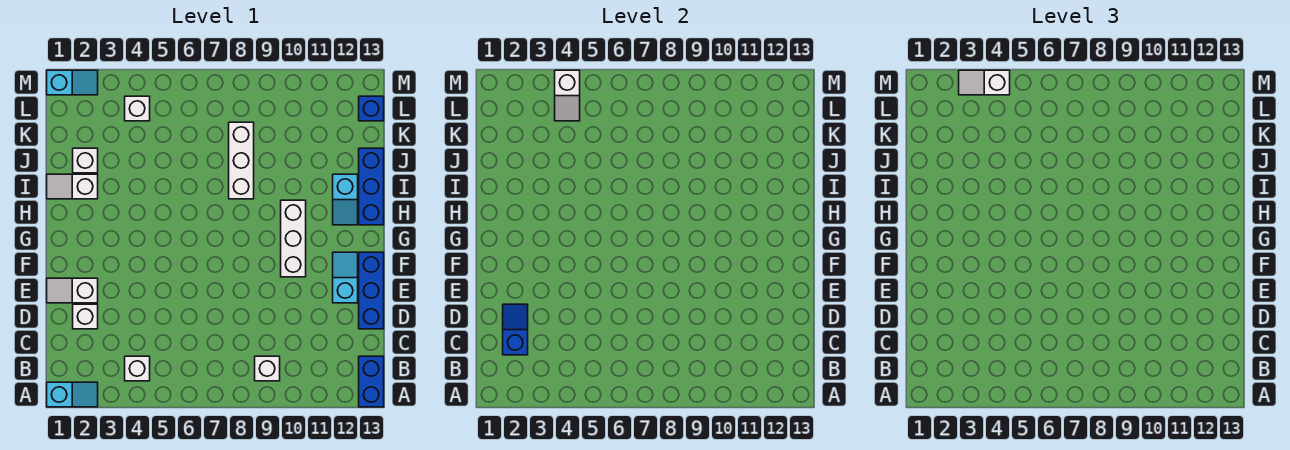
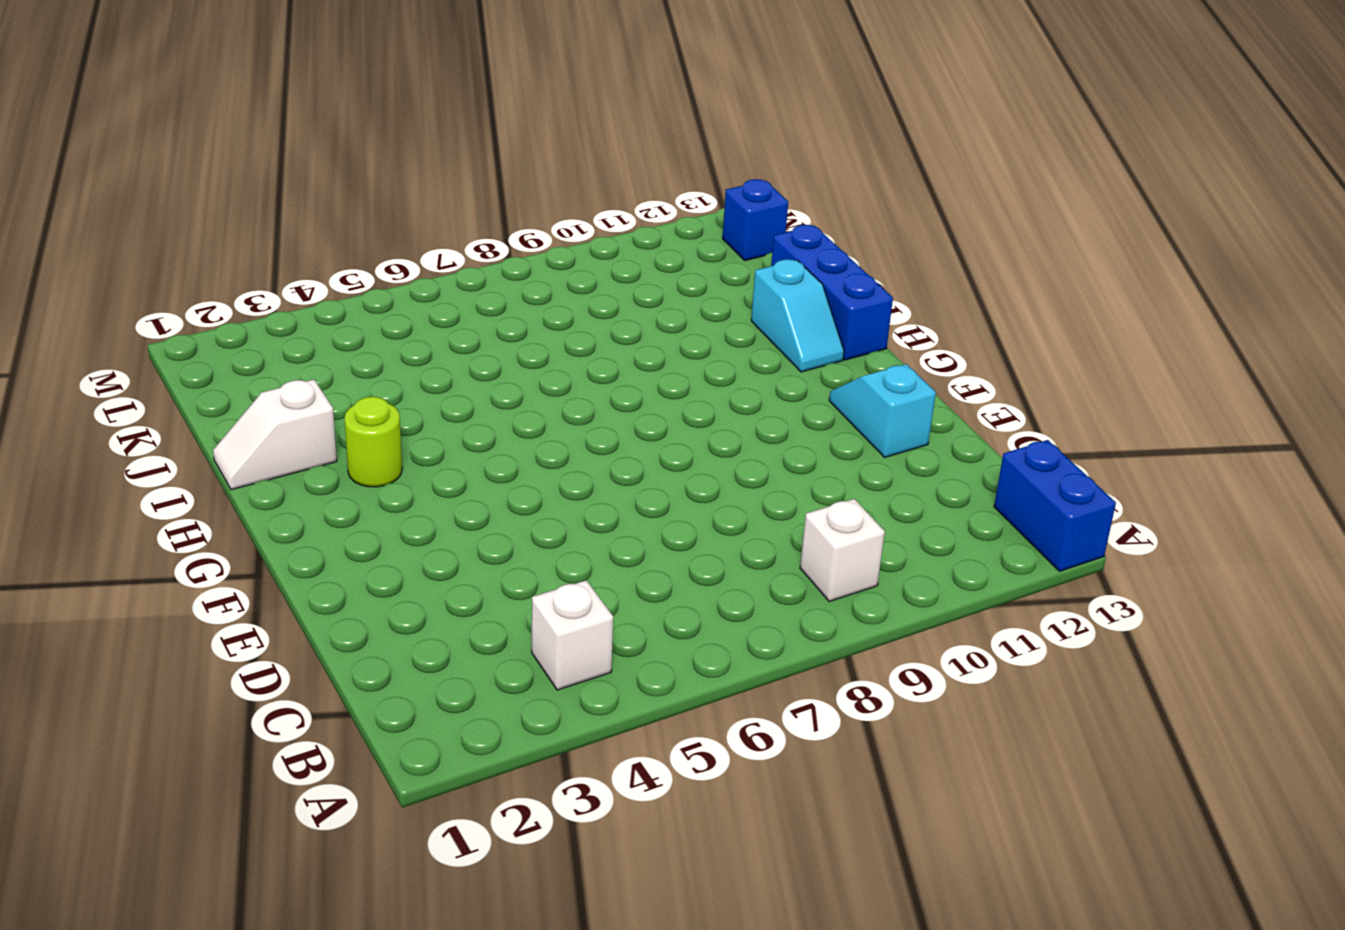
lime 1x1 round brick [345,397,402,487] -> none
none -> cyan 1x2 slope [47,382,98,407]
none -> white 1x1 brick [73,304,98,329]
none -> blue 1x3 brick [359,252,384,329]

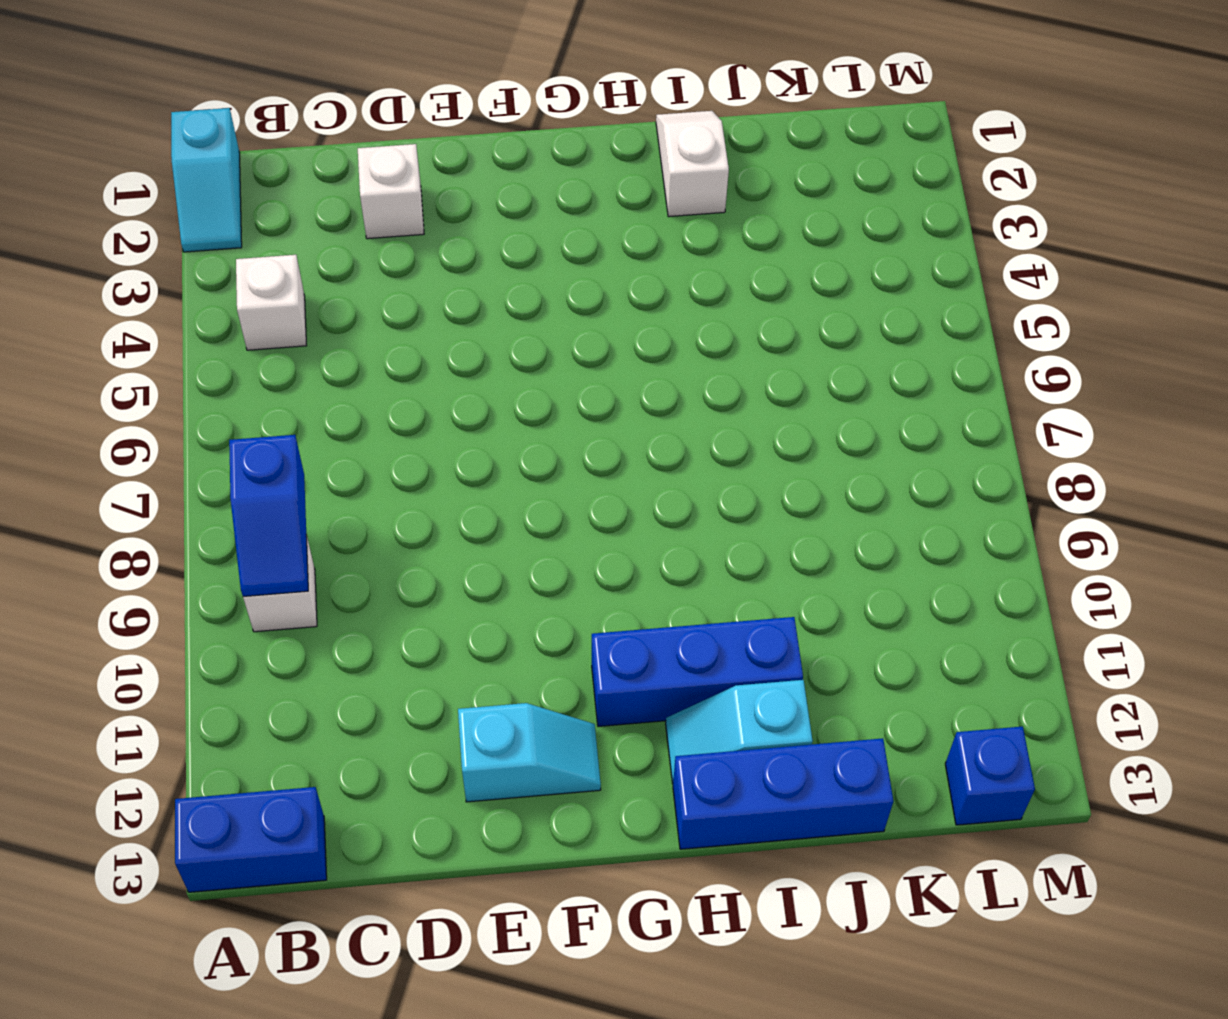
blue 1x2 slope [229,435,308,596] -> blue 1x2 slope turned to [503,304,528,355]
blue 1x3 brick [592,617,803,726] -> blue 1x3 brick moved to [359,252,384,329]
none -> white 1x2 slope [47,278,98,303]
none -> white 1x3 brick [281,200,306,277]
none -> white 1x3 brick [229,122,254,199]

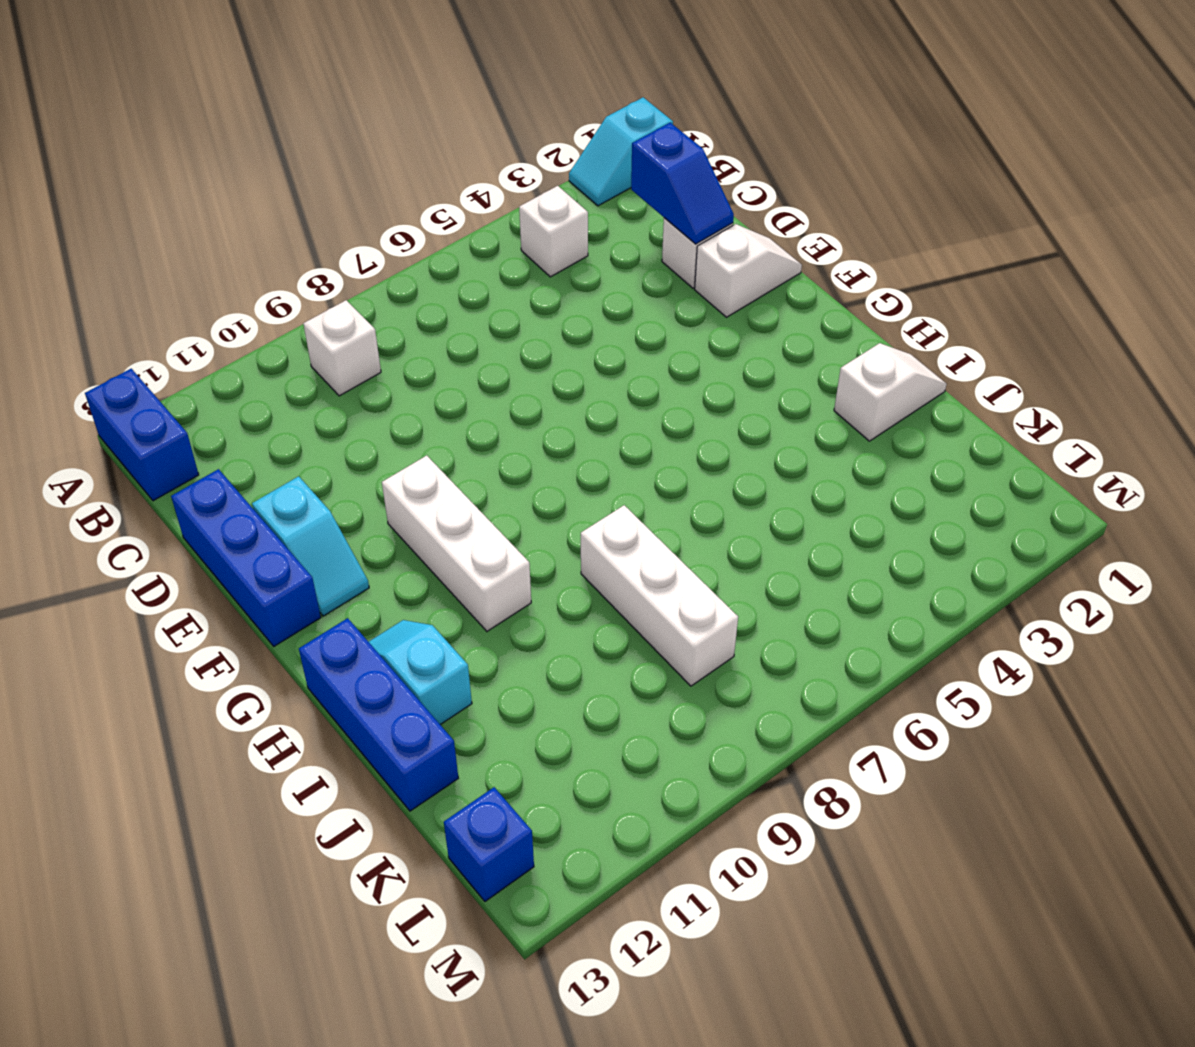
none -> white 1x1 brick [73,148,98,173]
none -> white 1x1 brick [125,96,150,121]
none -> cyan 1x2 slope [47,70,98,95]

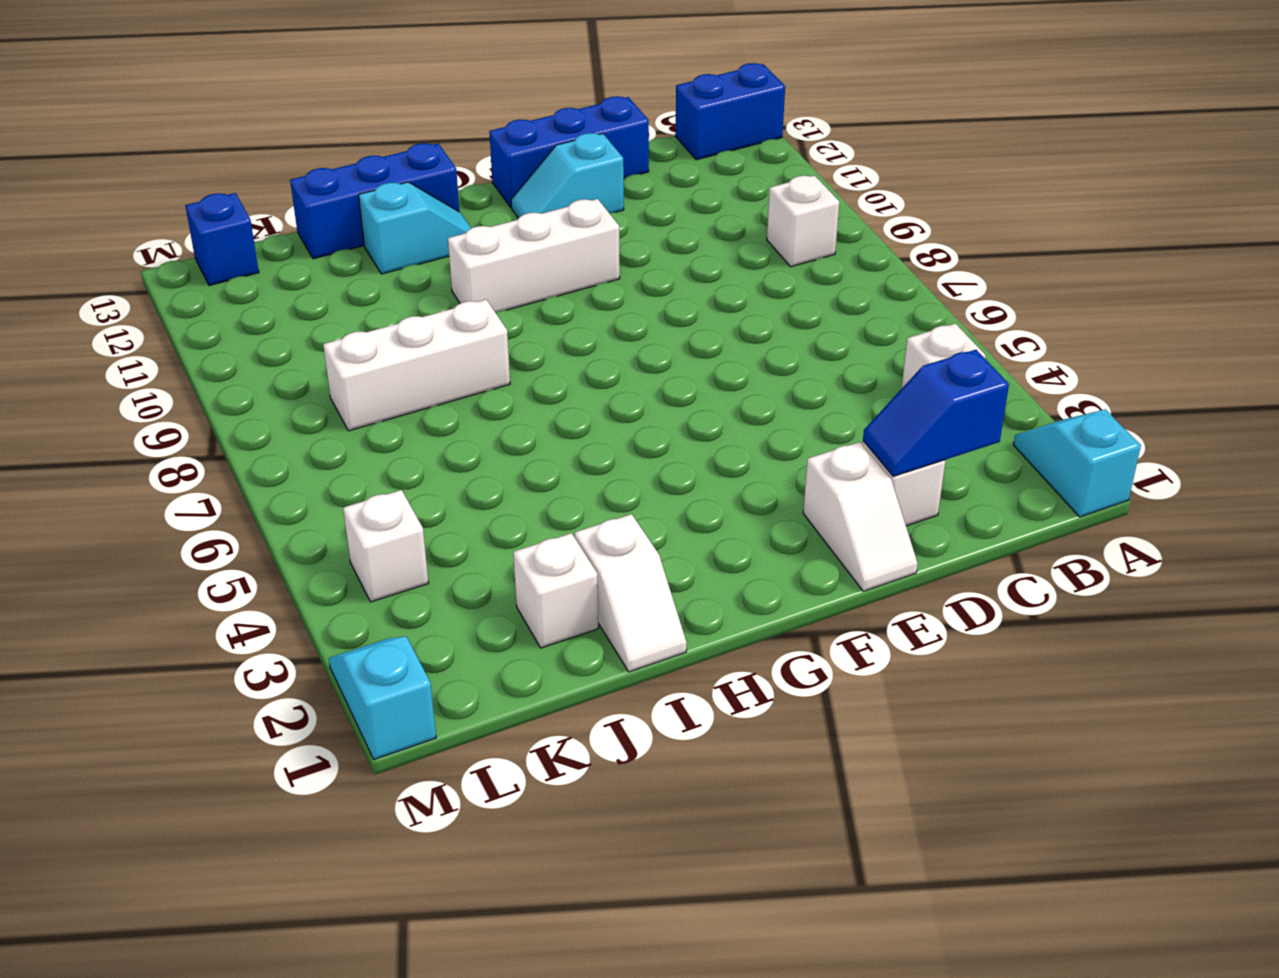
none -> white 1x2 slope [555,70,580,121]
none -> white 1x2 slope [959,70,1010,95]

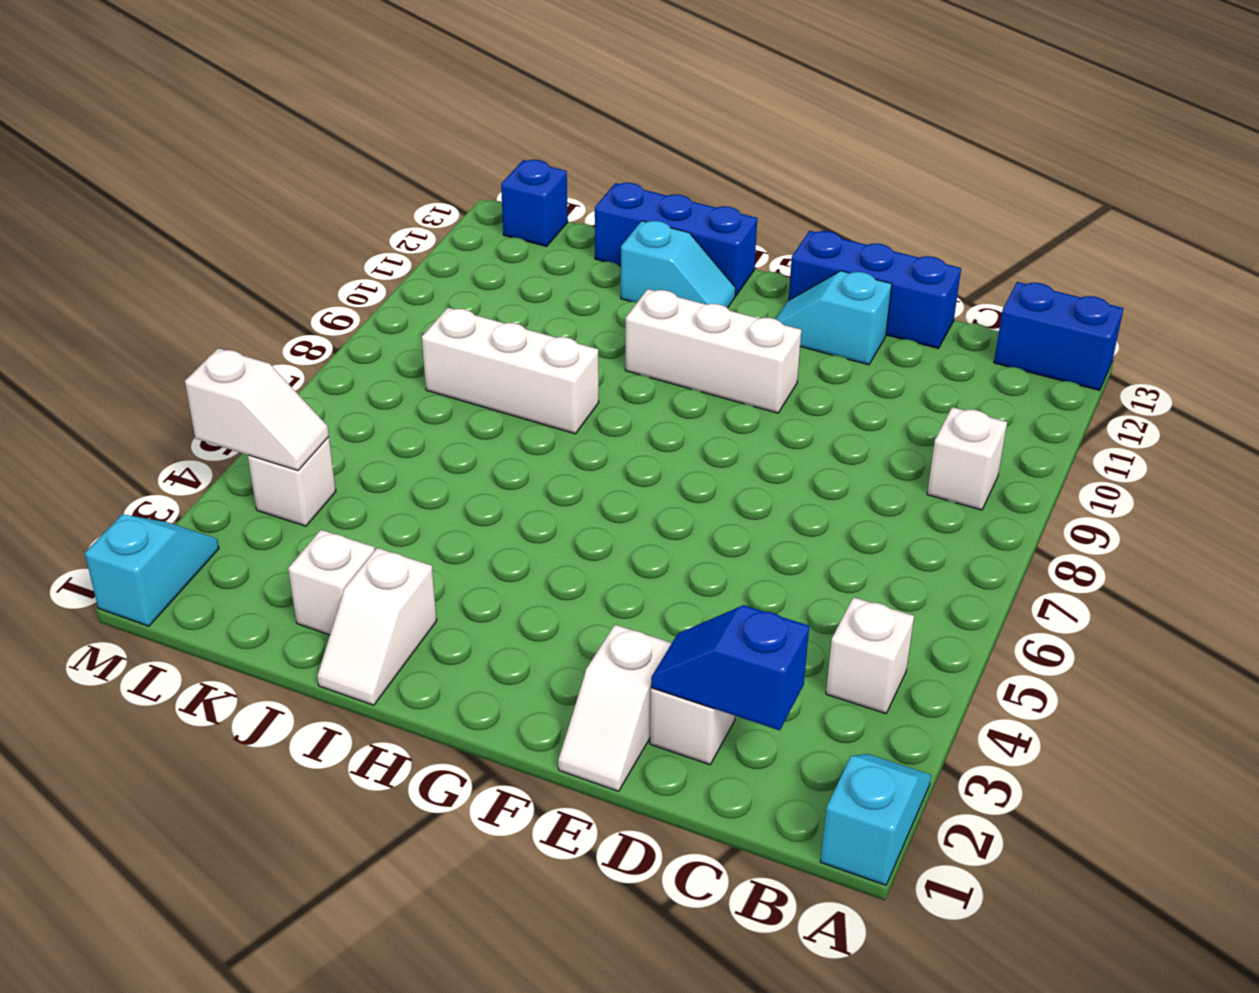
none -> white 1x2 slope [959,70,1010,95]

